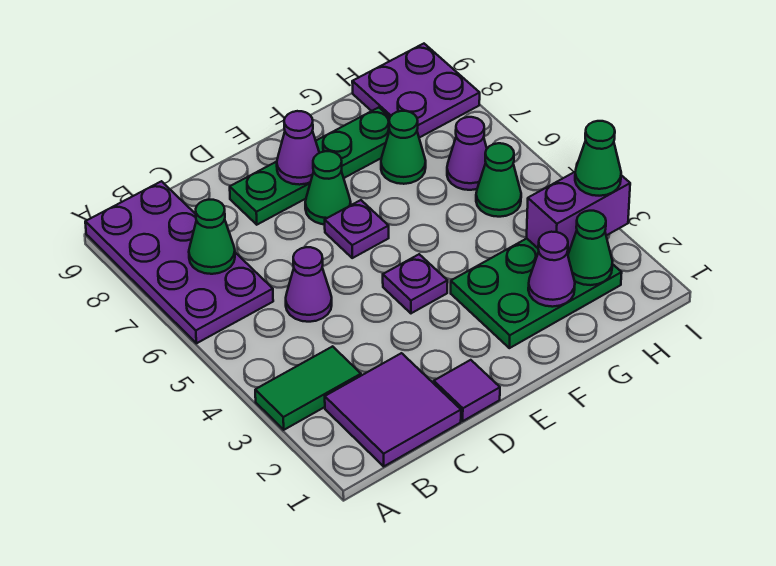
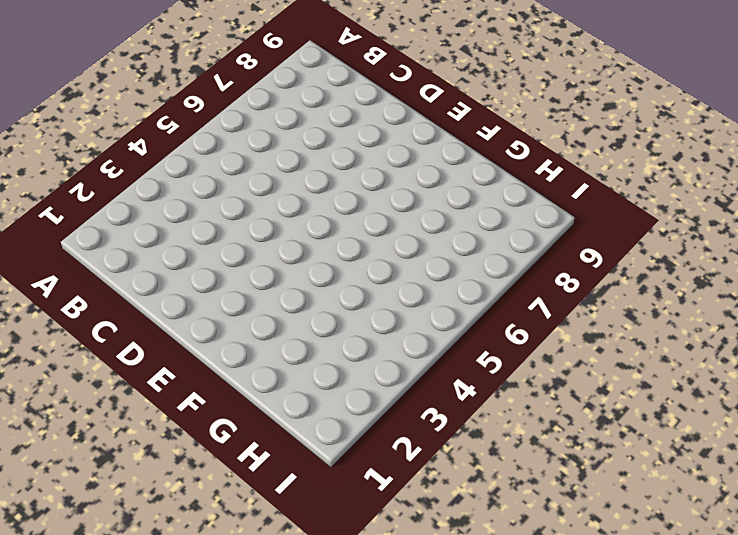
none -> green 1x2 tile [255,346,361,430]
none -> purple 2x4 plate [85,181,273,343]
none -> purple 2x2 tile [325,353,461,466]

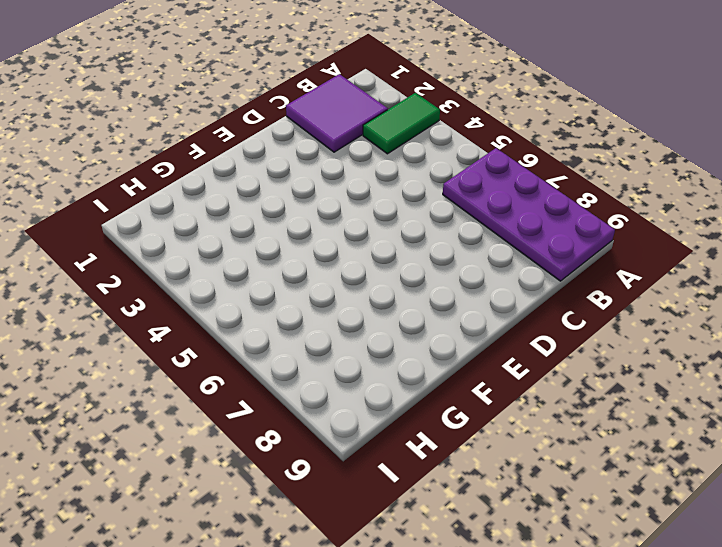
none -> purple 1x1 cone [286,247,332,322]
none -> purple 1x1 tile [434,360,500,421]
none -> green 1x4 plate [230,107,390,225]

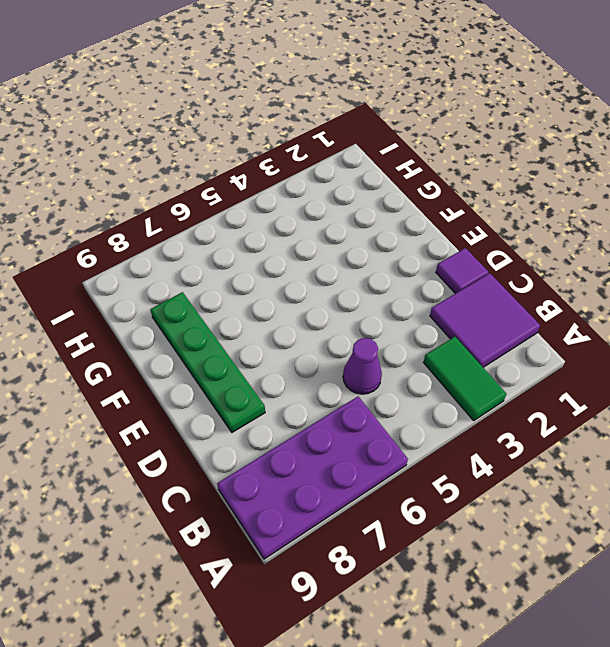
none -> purple 1x1 plate [383,254,448,313]
none -> purple 1x1 plate [325,200,389,258]
none -> green 1x1 cone [305,151,351,224]

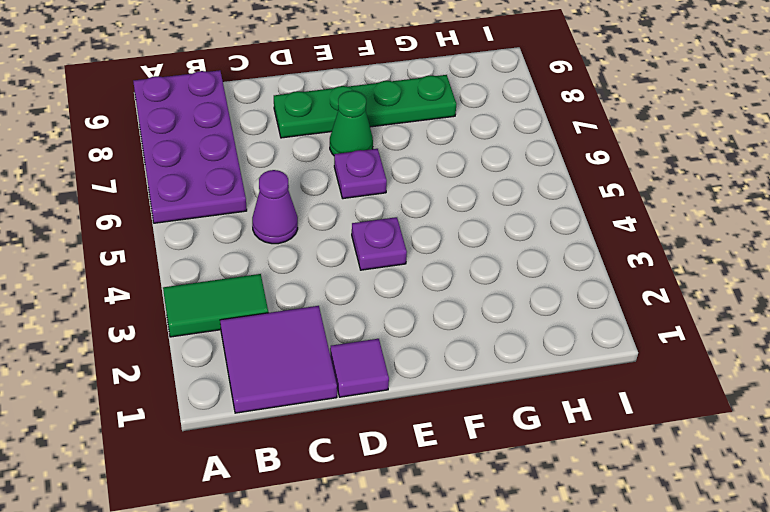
none -> green 2x3 plate [451,239,622,348]
none -> green 1x1 cone [381,111,426,184]
none -> green 1x1 cone [476,143,521,217]

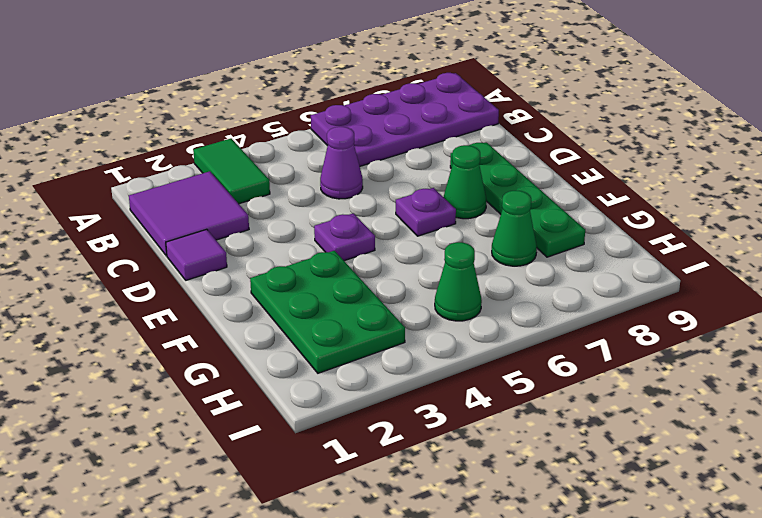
none -> purple 1x1 cone [447,117,487,190]
none -> purple 2x2 plate [352,44,480,138]
none -> green 1x1 cone [189,200,235,274]

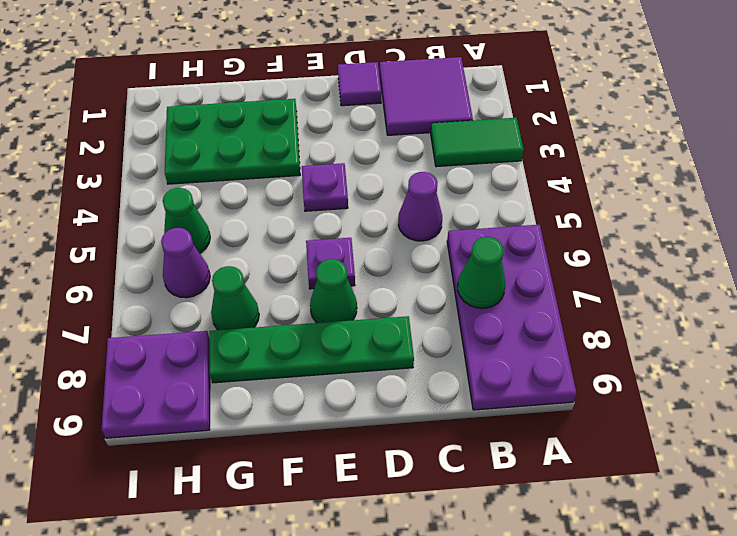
none -> purple 1x1 cone [277,111,319,185]
none -> purple 1x1 cone [528,232,575,307]
none -> green 1x1 cone [568,211,613,285]

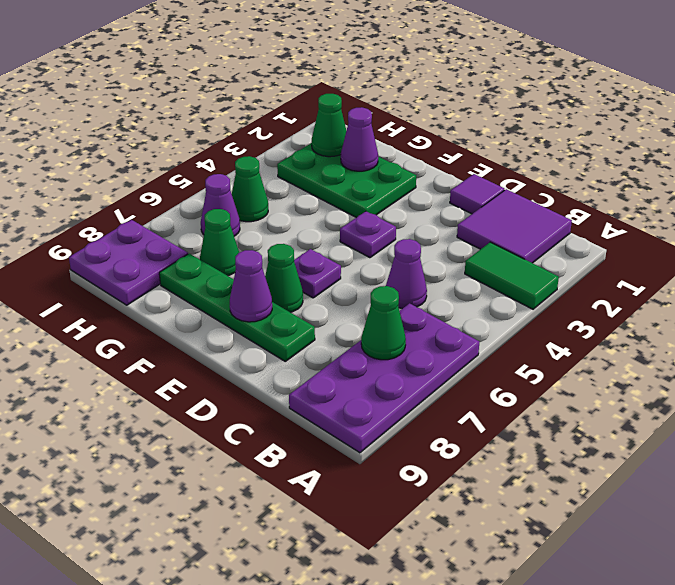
none -> purple 1x2 brick [527,172,630,254]
none -> green 1x1 cone [575,121,621,196]

